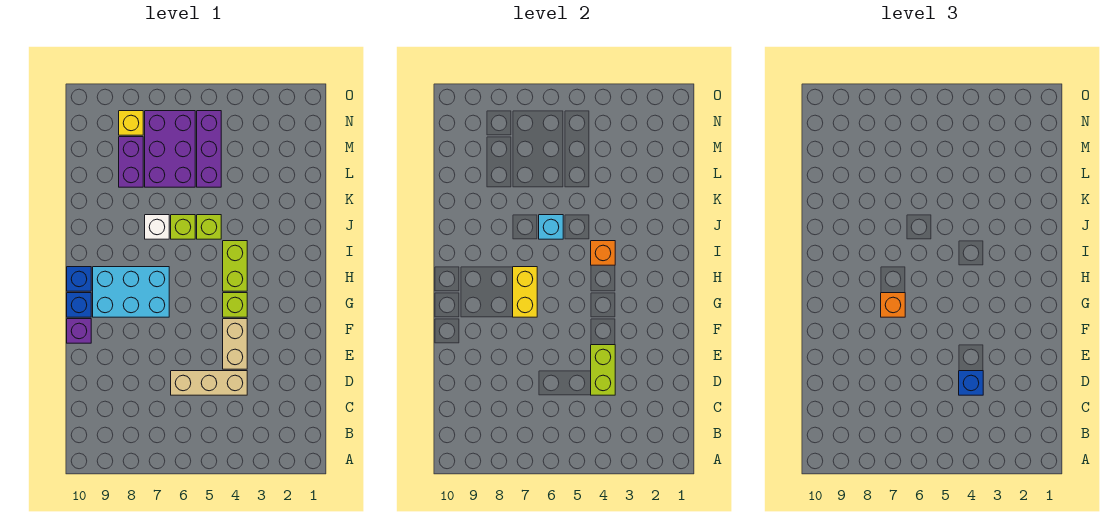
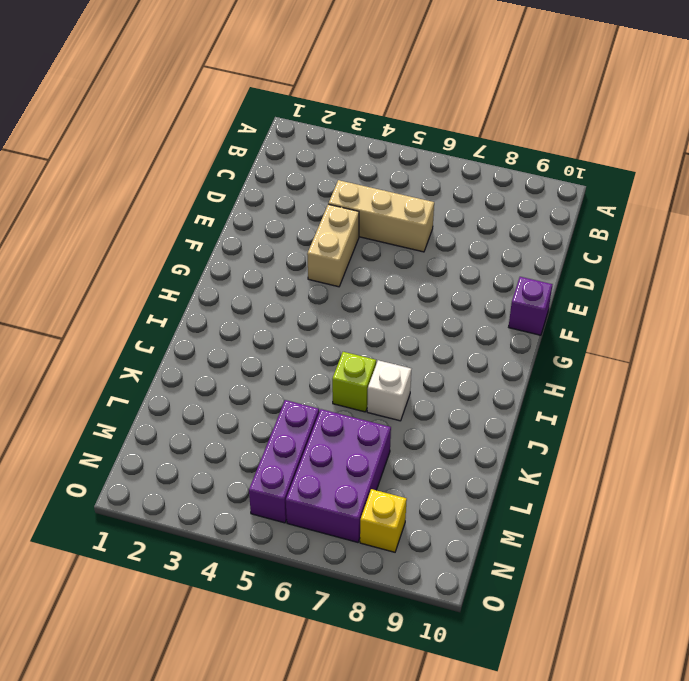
none -> lime 1x1 brick [223,293,247,317]
none -> cyan 2x3 brick [93,267,169,317]
none -> blue 1x1 brick [67,293,91,317]

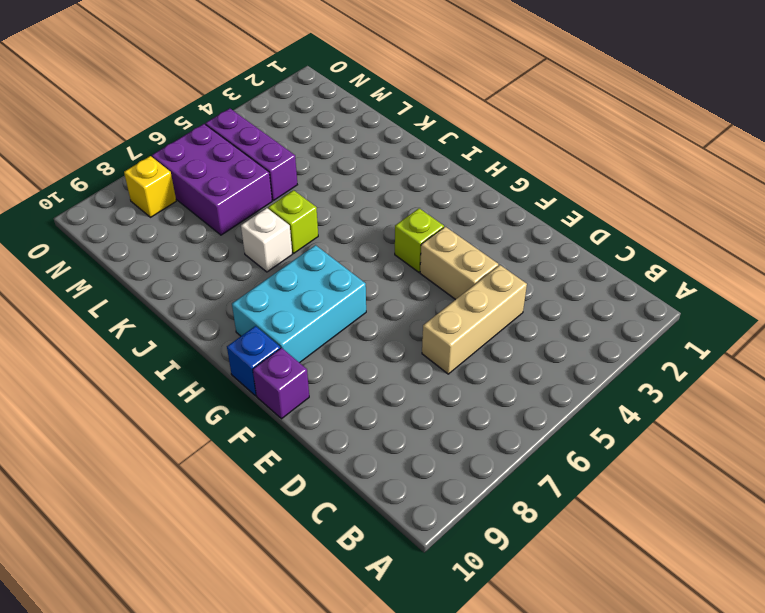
none -> lime 1x2 brick [223,241,247,291]
none -> blue 1x1 brick [67,267,91,291]
none -> lime 1x1 brick [197,215,221,239]

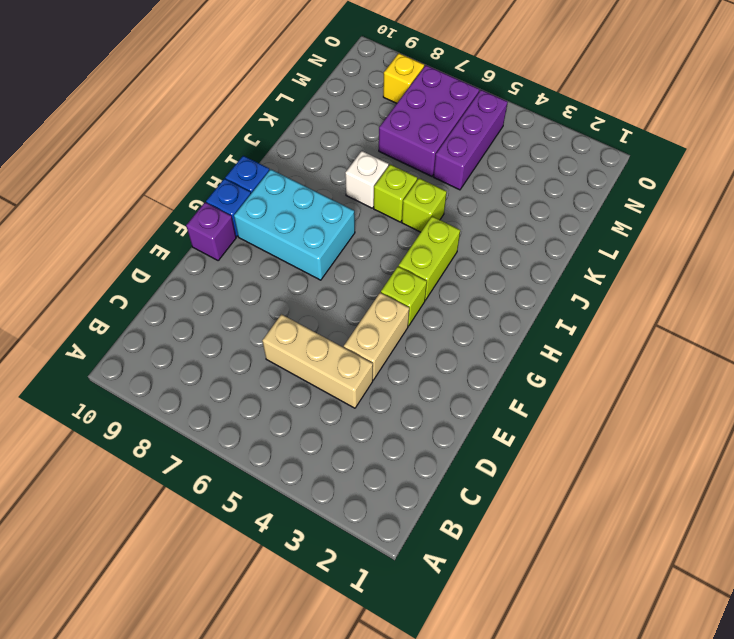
none -> purple 1x2 brick [119,137,143,187]
none -> lime 1x2 brick [591,345,615,395]
none -> yellow 1x2 brick [513,267,537,317]

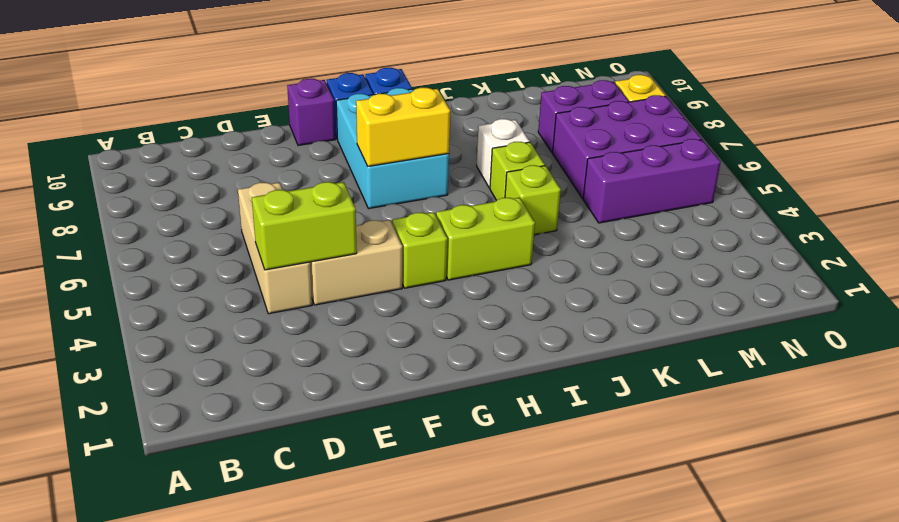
none -> orange 1x1 brick [591,241,615,265]
none -> cyan 1x1 brick [539,215,563,239]
none -> blue 1x1 brick [959,371,983,395]

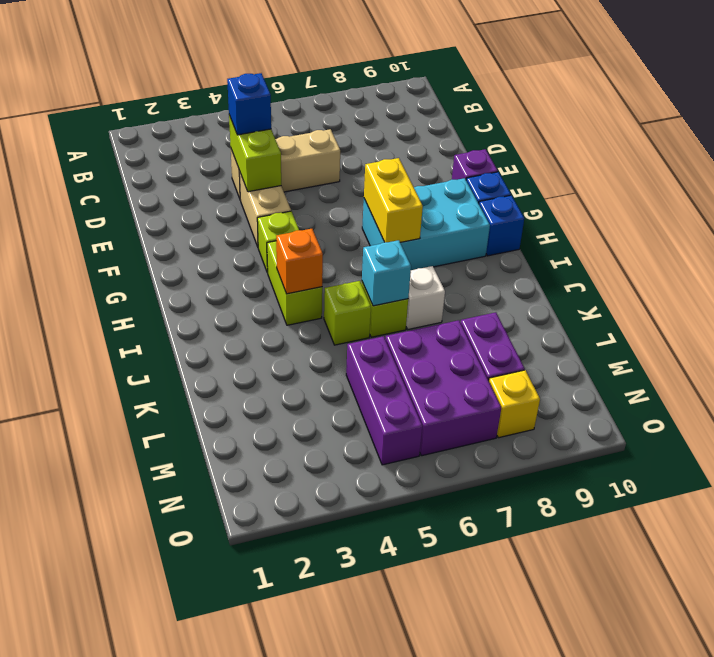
none -> orange 1x1 brick [881,293,905,317]

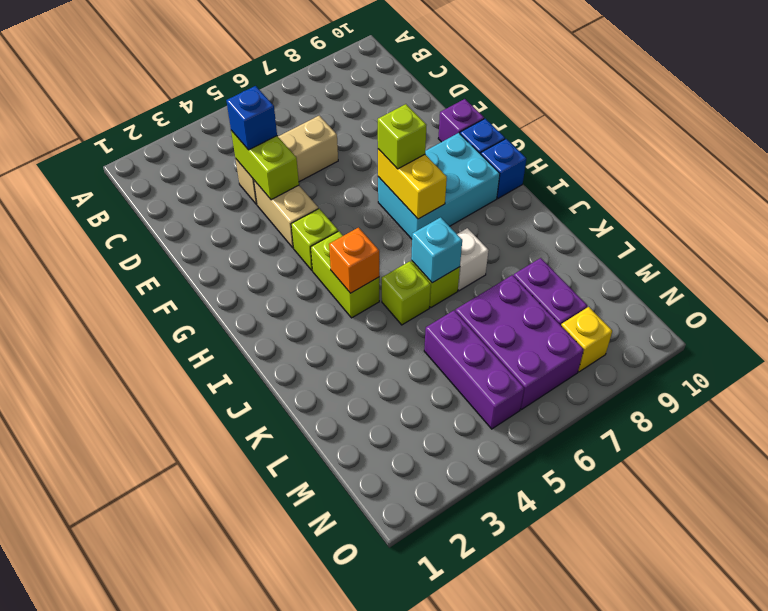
lime 1x1 brick [378,104,426,169] -> orange 1x1 brick [881,293,905,317]

